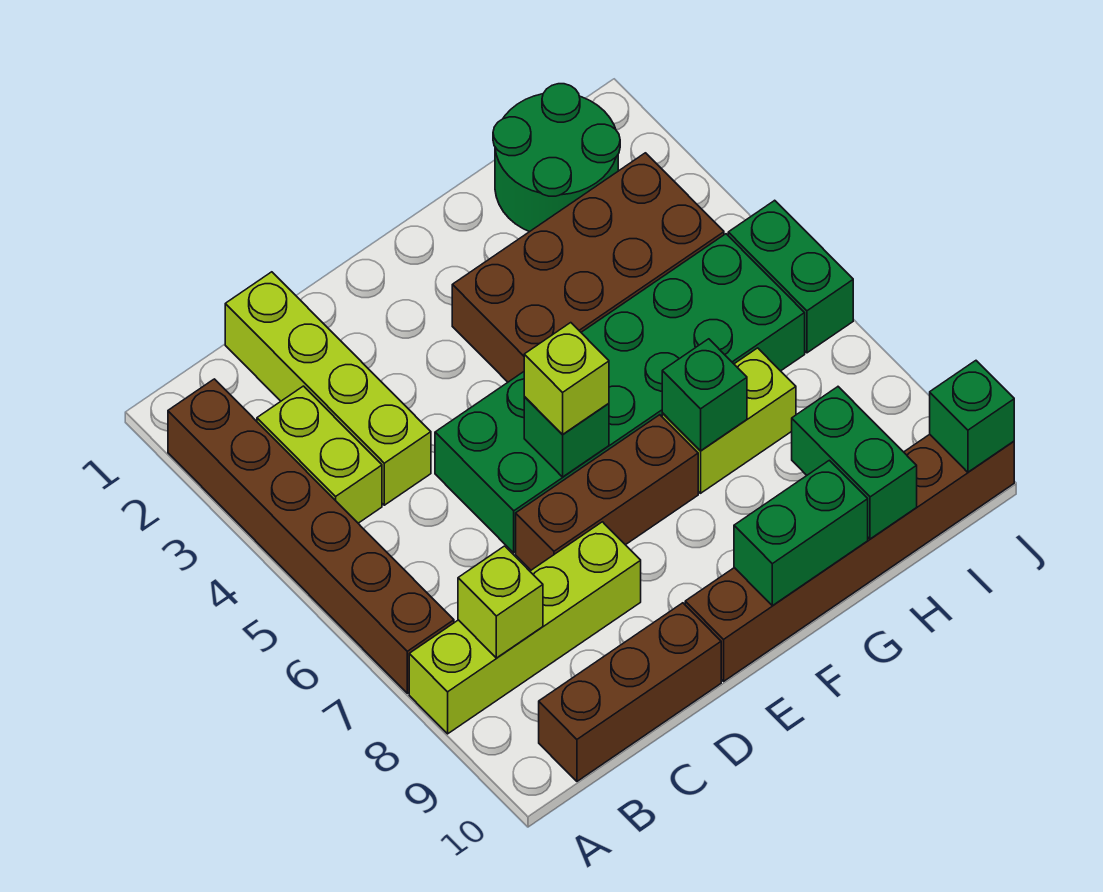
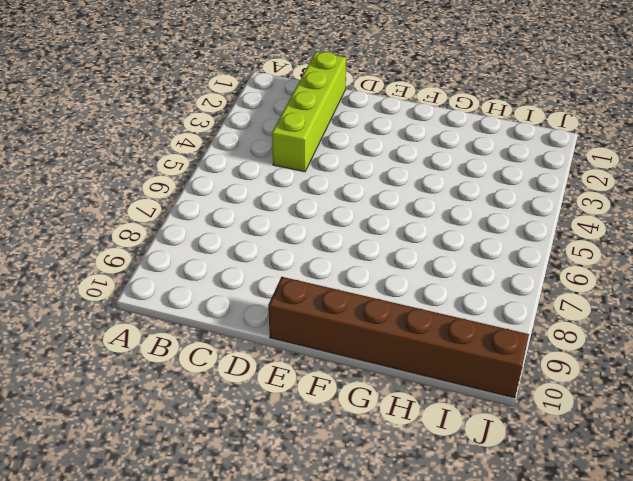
none -> brown 1x6 brick [168,379,454,693]
none -> lime 1x4 brick [409,522,641,734]
none -> lime 1x2 brick [257,386,382,523]

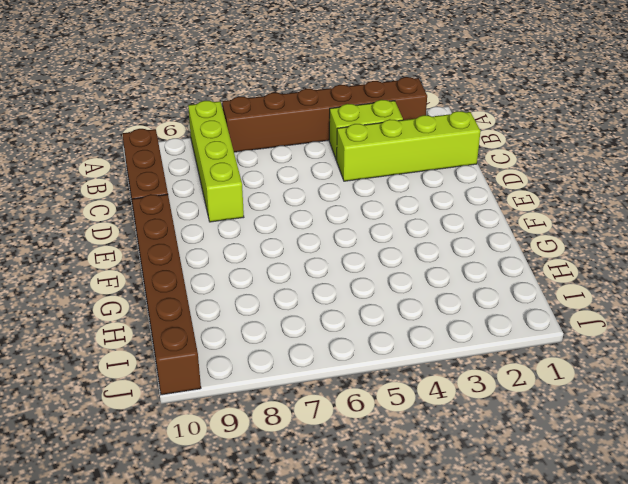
none -> green 2x6 brick [435,234,805,553]
none -> brown 1x3 brick [516,415,698,570]
none -> brown 2x4 brick [452,153,724,382]

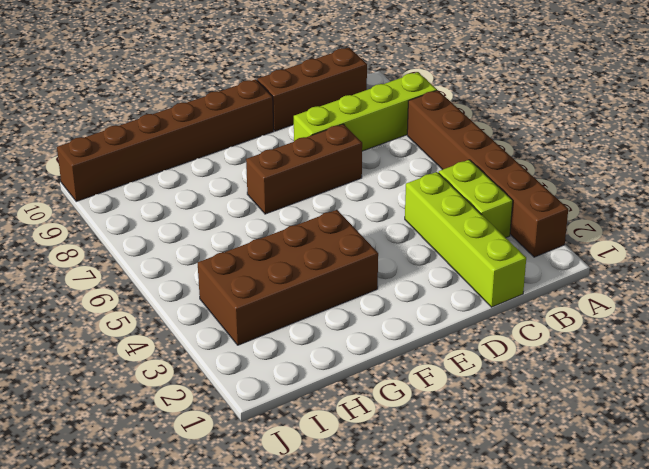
none -> green 2x6 brick [435,234,805,553]
none -> lime 1x2 brick [662,348,796,493]
none -> green 2x2 round brick [493,84,620,232]

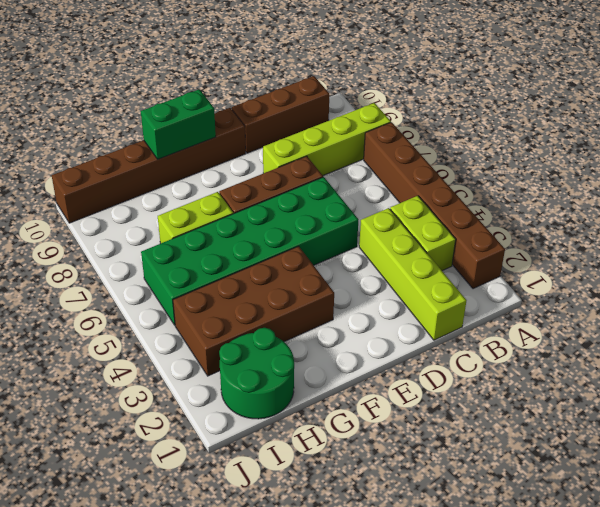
none -> green 1x2 brick [728,200,853,353]
none -> lime 1x1 brick [458,546,543,658]
none -> green 1x1 brick [524,396,609,477]

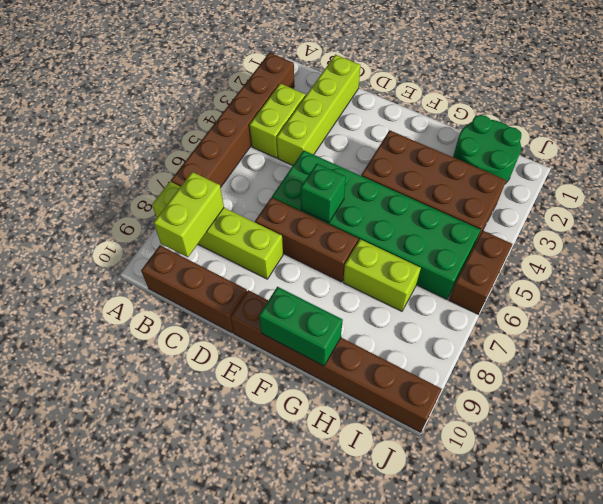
lime 1x2 brick [154,172,224,257] -> lime 1x1 brick [458,546,543,658]
brown 1x2 brick [449,231,513,314] -> green 1x2 brick [728,200,853,353]
none -> green 1x1 brick [662,339,747,451]
none -> green 1x2 brick [792,387,917,539]
none -> green 1x1 brick [930,361,1014,472]

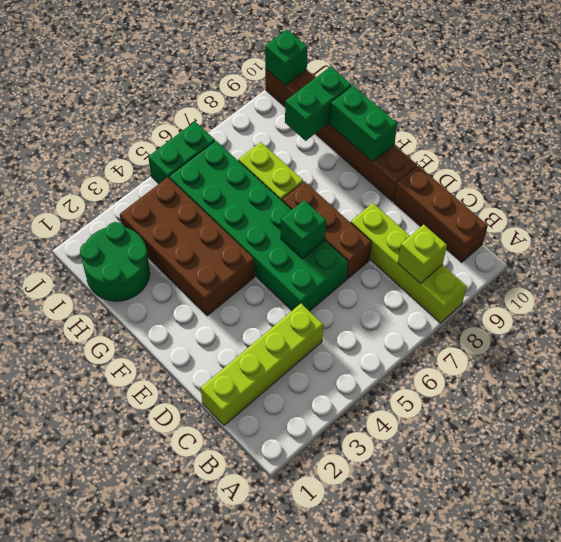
none -> brown 1x6 brick [168,379,454,693]
none -> lime 1x2 brick [257,386,382,523]
none -> green 1x1 brick [662,339,747,451]

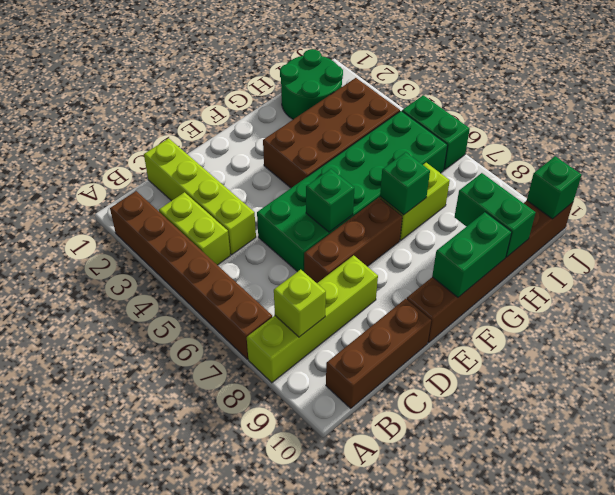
none -> lime 1x1 brick [524,323,609,435]

